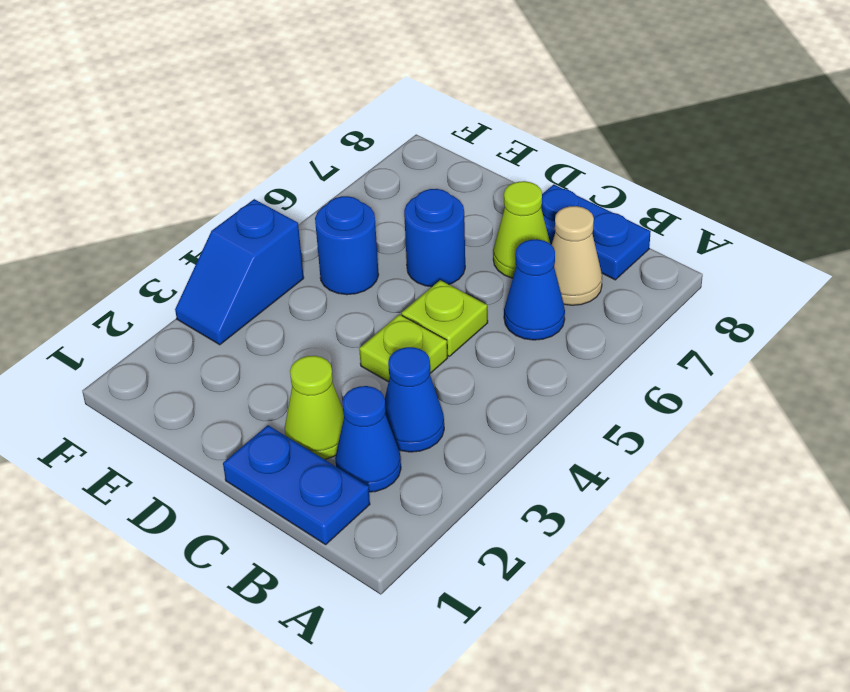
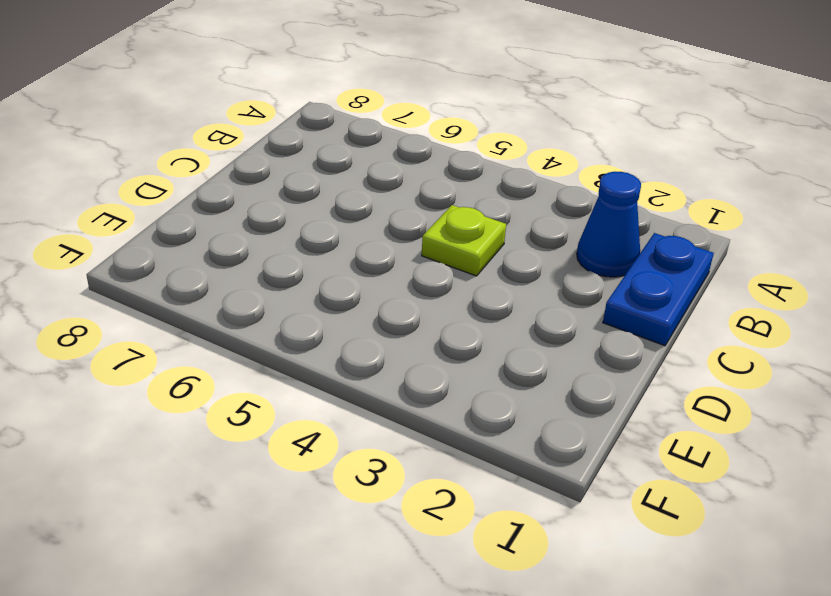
none -> blue 1x1 cone [385,347,444,452]
none -> blue 1x1 cone [504,239,565,340]
none -> tan 1x1 cone [552,206,602,305]

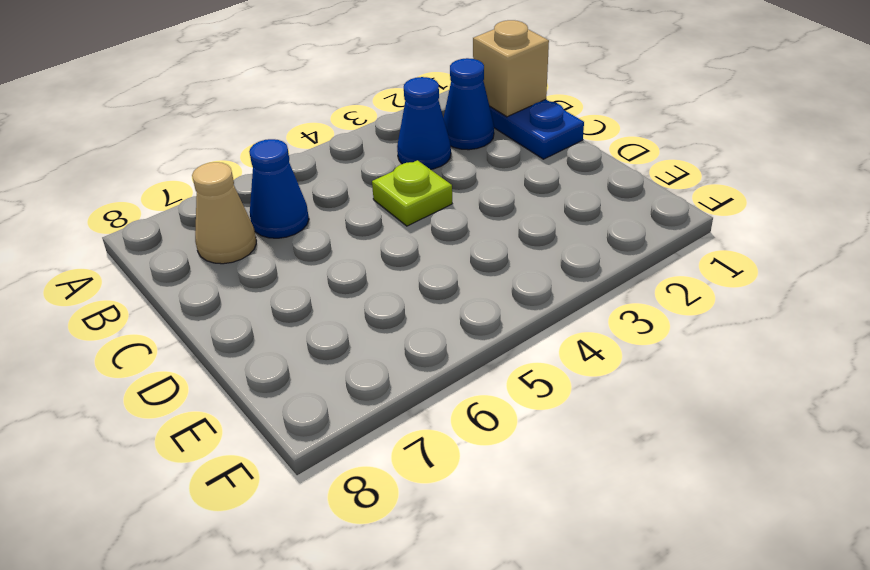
tan 1x1 brick [473,20,549,117] -> none
none -> blue 1x2 plate [541,185,651,280]
none -> lime 1x1 cone [285,356,344,460]
none -> lime 1x1 plate [401,280,488,356]

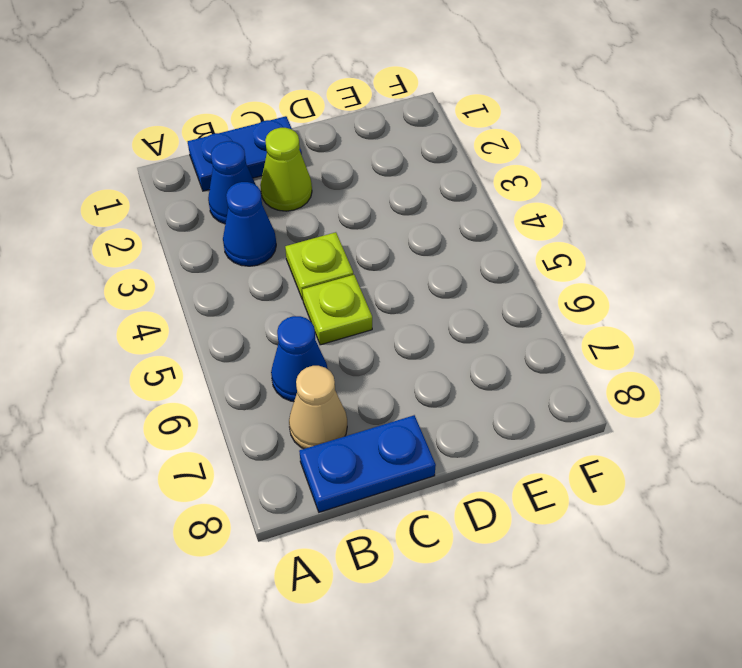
none -> lime 1x1 cone [493,181,550,278]
none -> blue 1x1 round brick [404,189,465,287]
none -> blue 1x1 round brick [315,196,379,295]

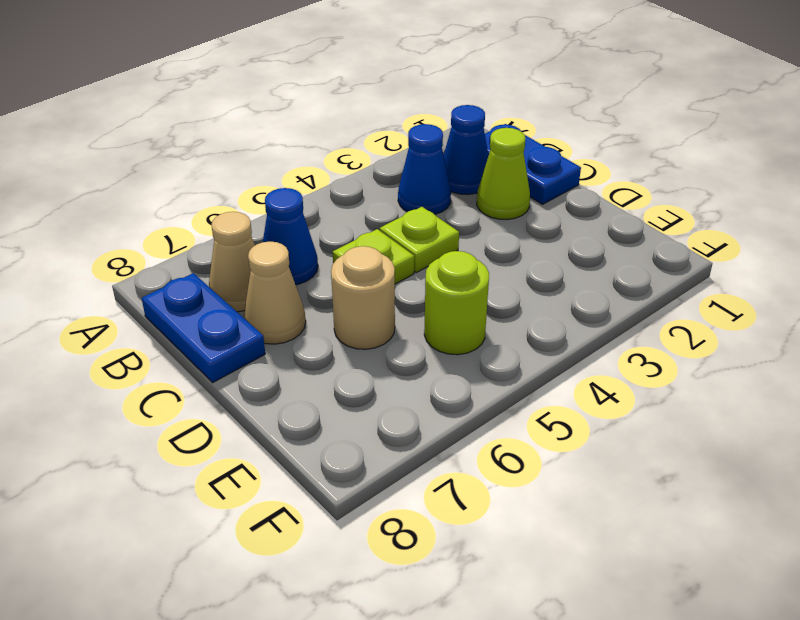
tan 1x1 cone [244,242,306,344] -> lime 1x1 cone [493,181,550,278]
tan 1x1 round brick [331,246,395,349] -> blue 1x1 round brick [404,189,465,287]
lime 1x1 round brick [424,251,489,355] -> blue 1x1 round brick [315,196,379,295]
none -> blue 1x2 slope [175,199,304,345]

